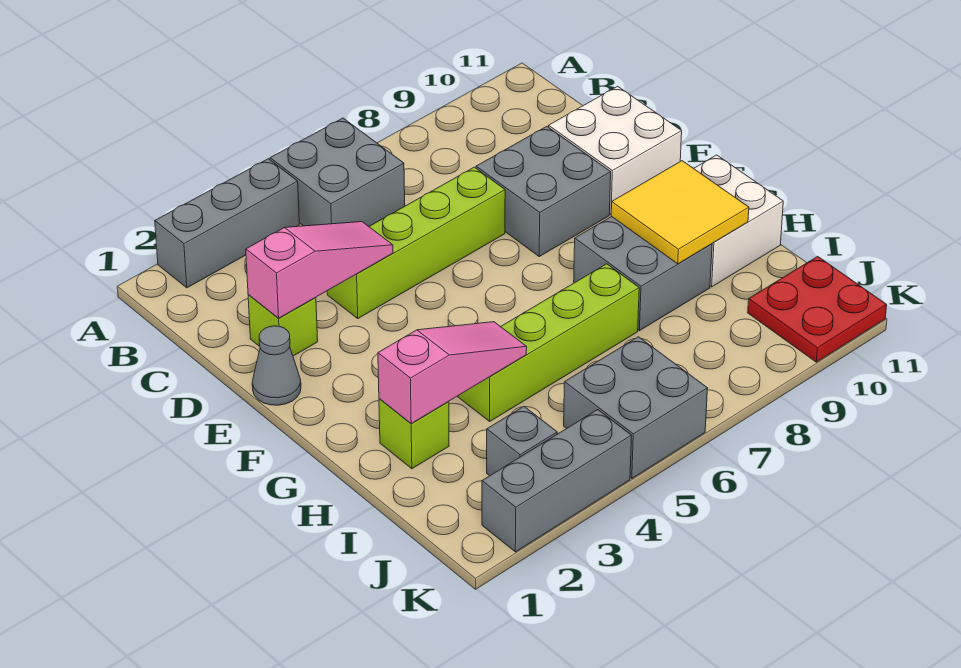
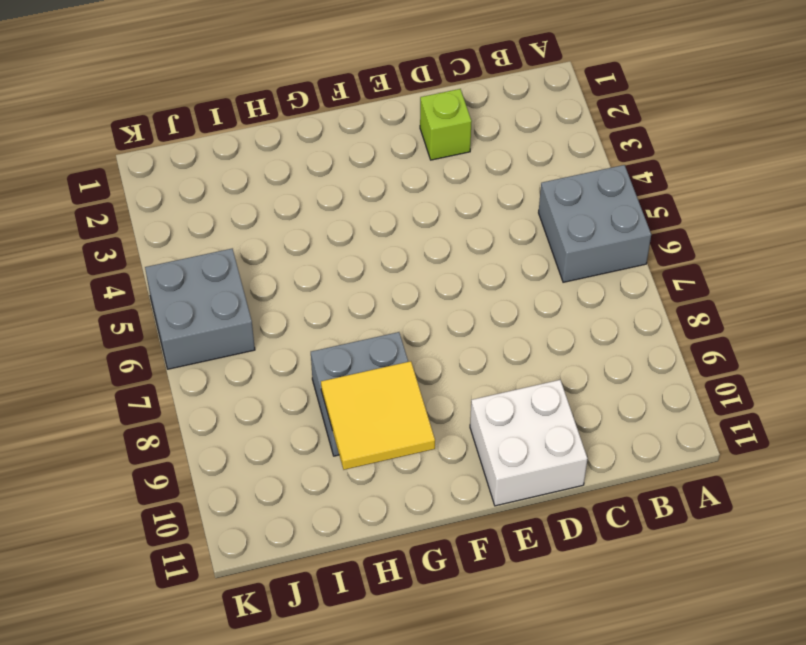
none -> grey 1x3 brick [155,159,299,288]
none -> lime 1x4 brick [327,167,505,318]
none -> grey 2x2 brick [476,126,611,256]

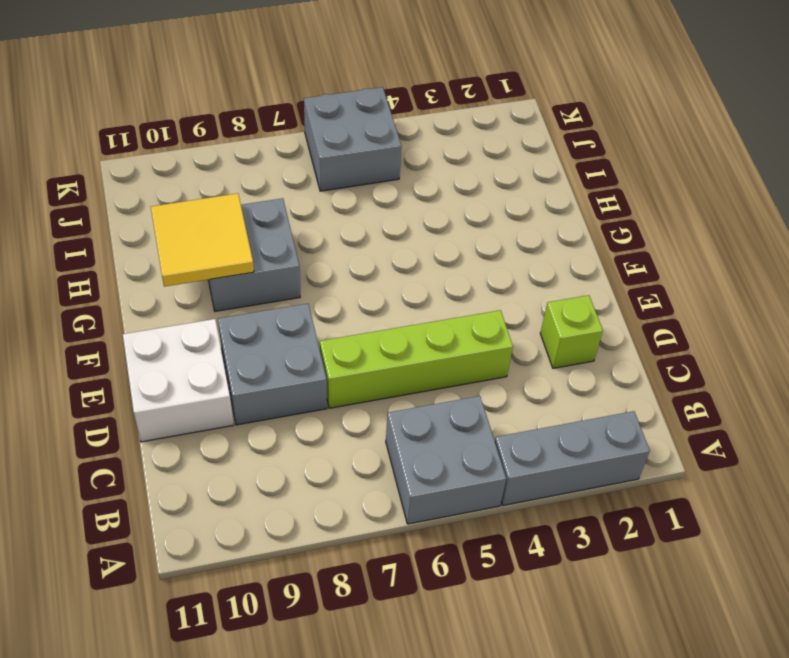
none -> grey 1x1 cone [252,326,301,405]
none -> white 2x2 brick [694,155,783,287]
none -> lime 1x1 brick [379,399,449,469]

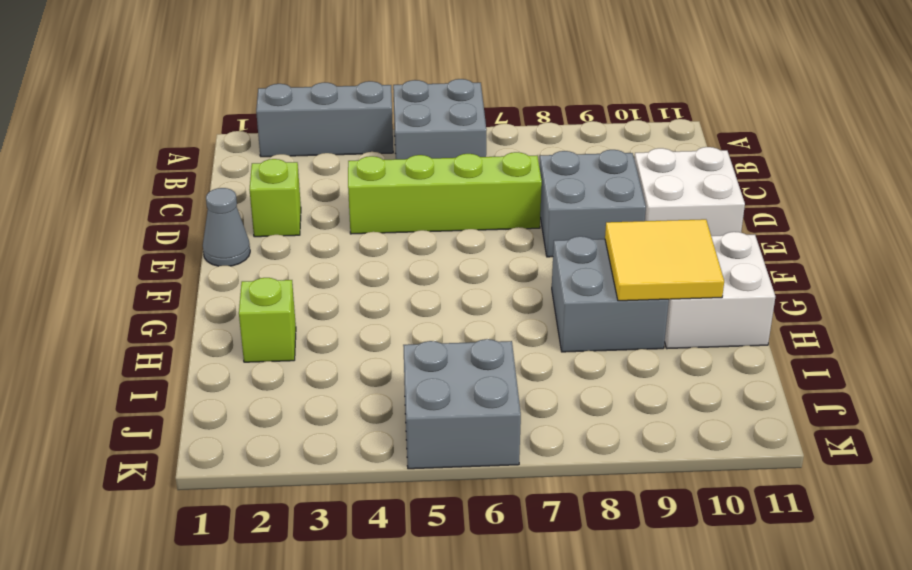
none -> lime 1x4 brick [458,264,639,421]
none -> grey 1x1 brick [487,407,557,476]
none -> red 2x2 plate [748,256,887,362]

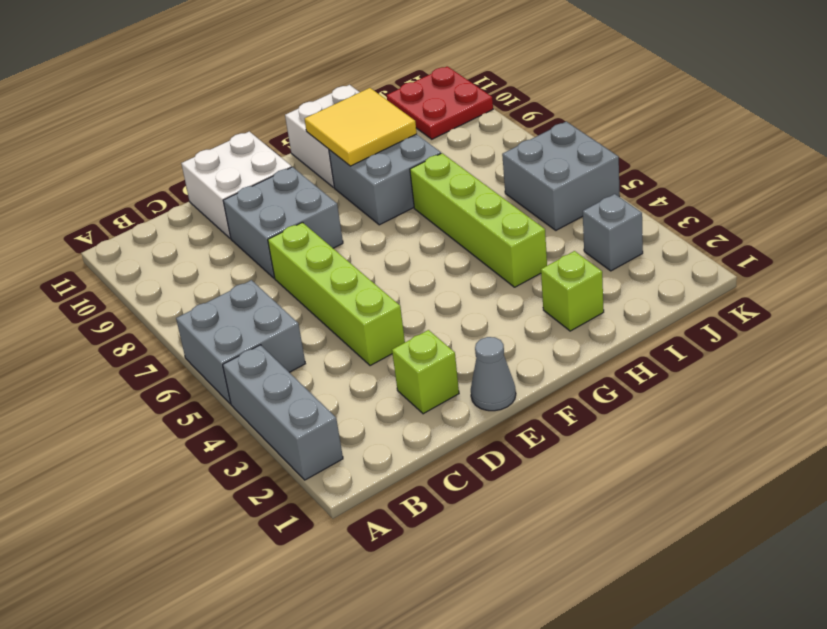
none -> grey 1x3 brick [482,410,632,552]
none -> pink 1x3 slope [246,222,393,318]
none -> pink 1x3 slope [378,322,527,423]

